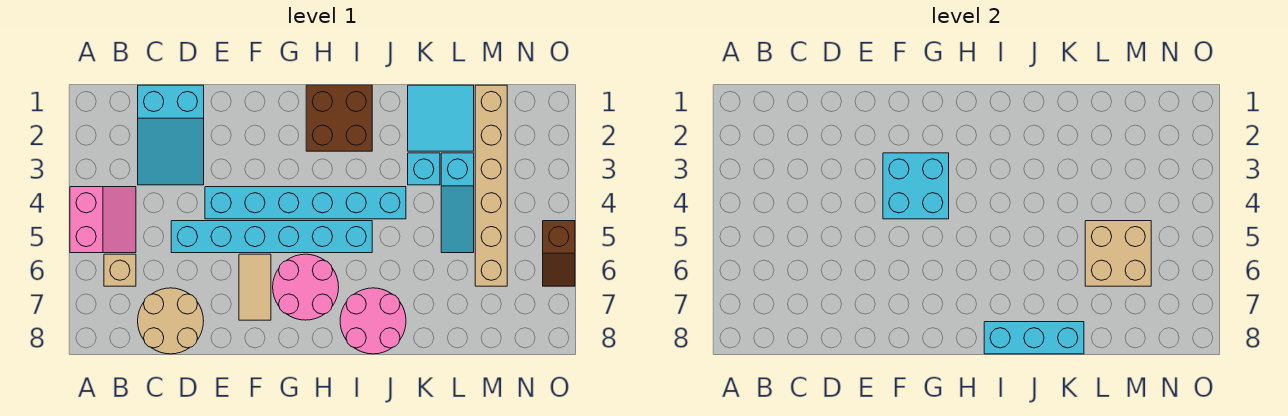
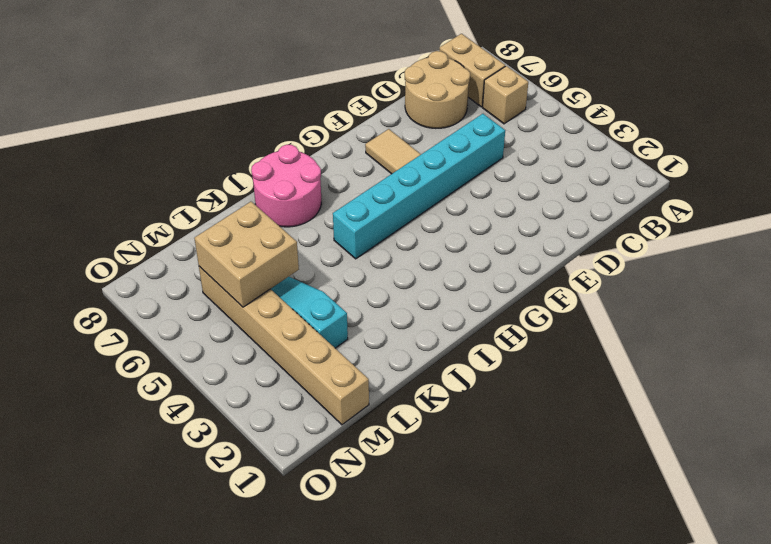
tan 1x2 brick [439,34,505,107] -> none
none -> pink 2x2 slope [70,187,136,253]
none -> cyan 2x3 slope [138,85,204,185]
none -> cyan 1x6 brick [205,187,406,219]

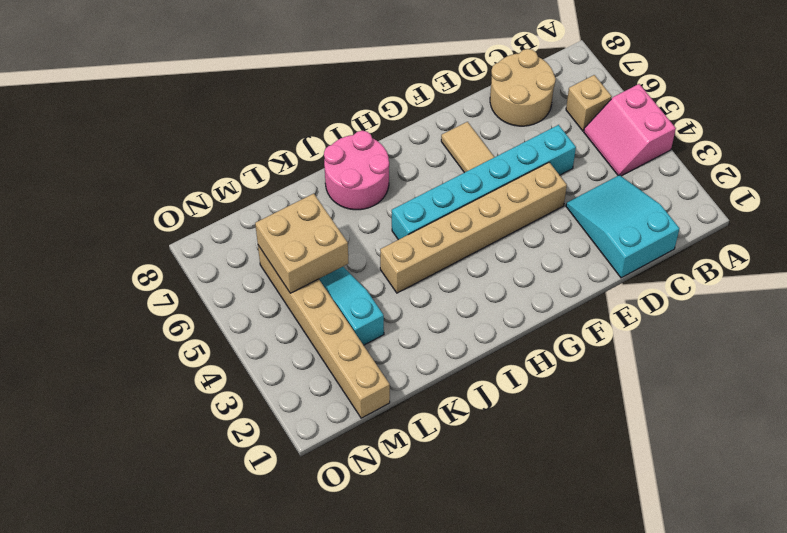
tan 1x6 brick [380,162,567,293] -> cyan 1x6 brick [205,187,406,219]
none -> pink 2x2 round brick [273,254,339,320]
none -> brown 2x2 brick [306,85,372,151]
none -> cyan 2x2 tile [408,85,474,151]

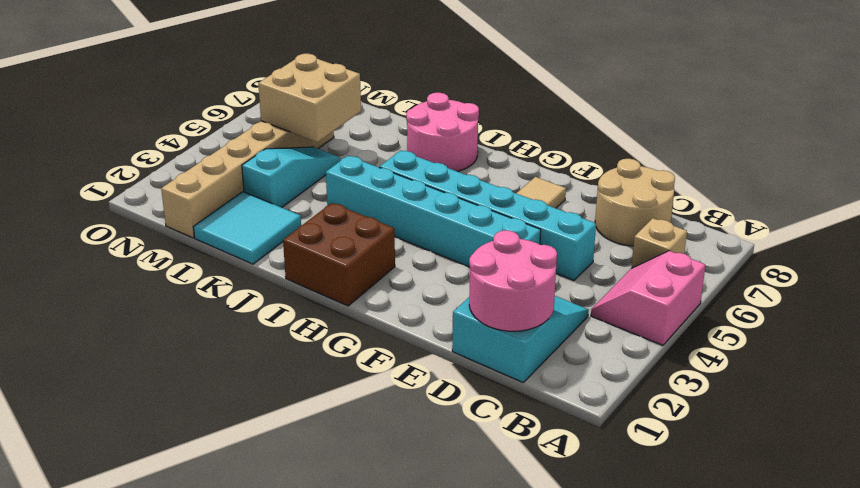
pink 2x2 round brick [469,230,557,331] -> pink 2x2 round brick moved to [273,254,339,320]
none -> cyan 1x1 brick [408,153,440,185]
none -> brown 1x2 slope [543,221,575,286]
none -> cyan 2x2 brick [883,153,949,219]

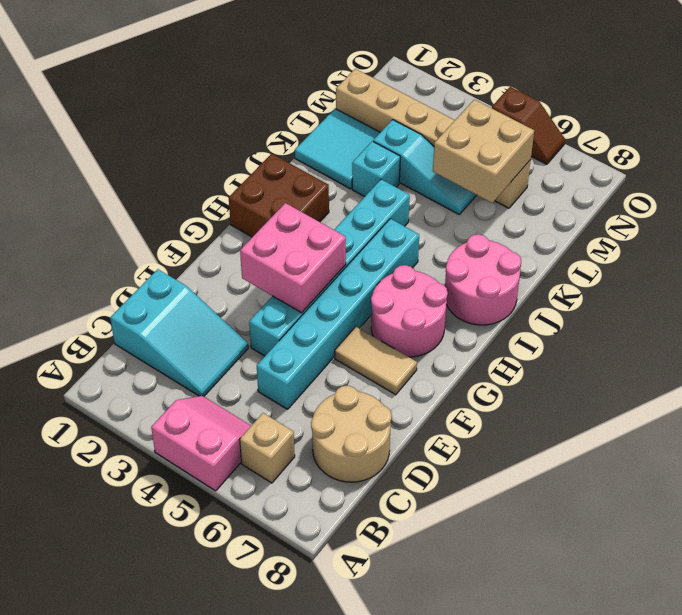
pink 2x2 brick [240,203,346,313] -> cyan 2x2 brick [883,153,949,219]
none -> cyan 1x3 brick [984,322,1084,354]

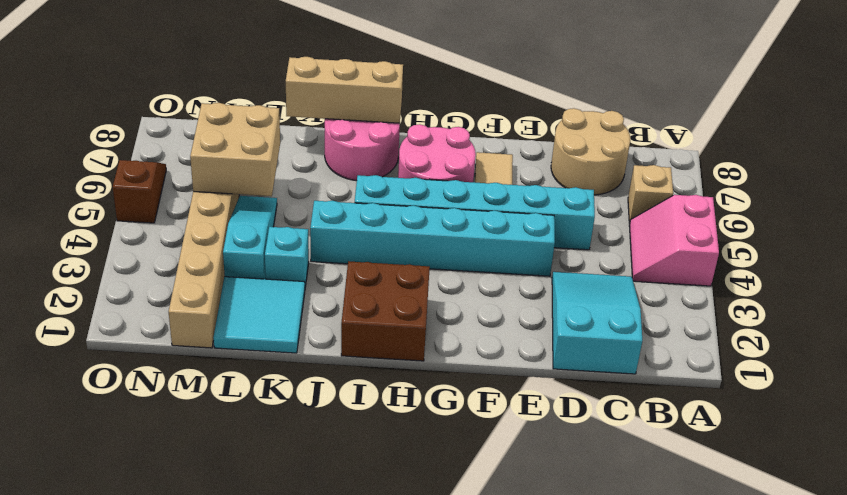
tan 1x3 brick [286,57,403,123] -> cyan 1x3 brick [984,322,1084,354]
none -> cyan 2x2 brick [883,153,949,219]

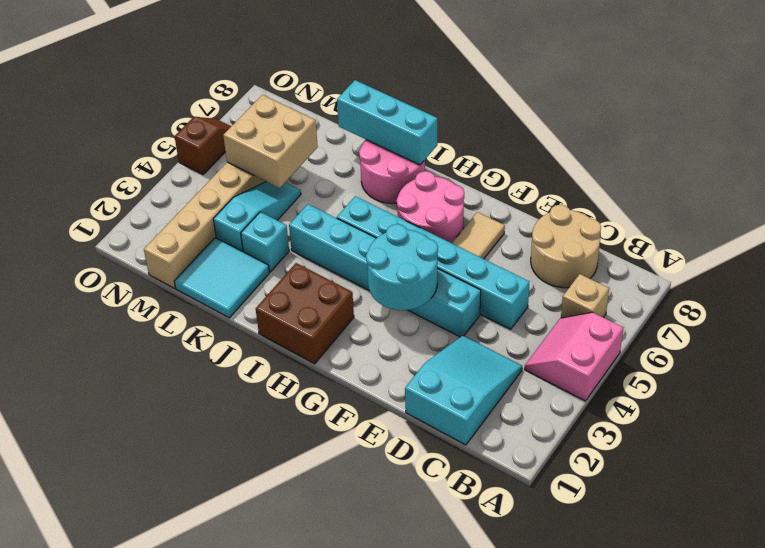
cyan 2x2 round brick [366,224,438,310] -> cyan 2x2 brick [883,153,949,219]

